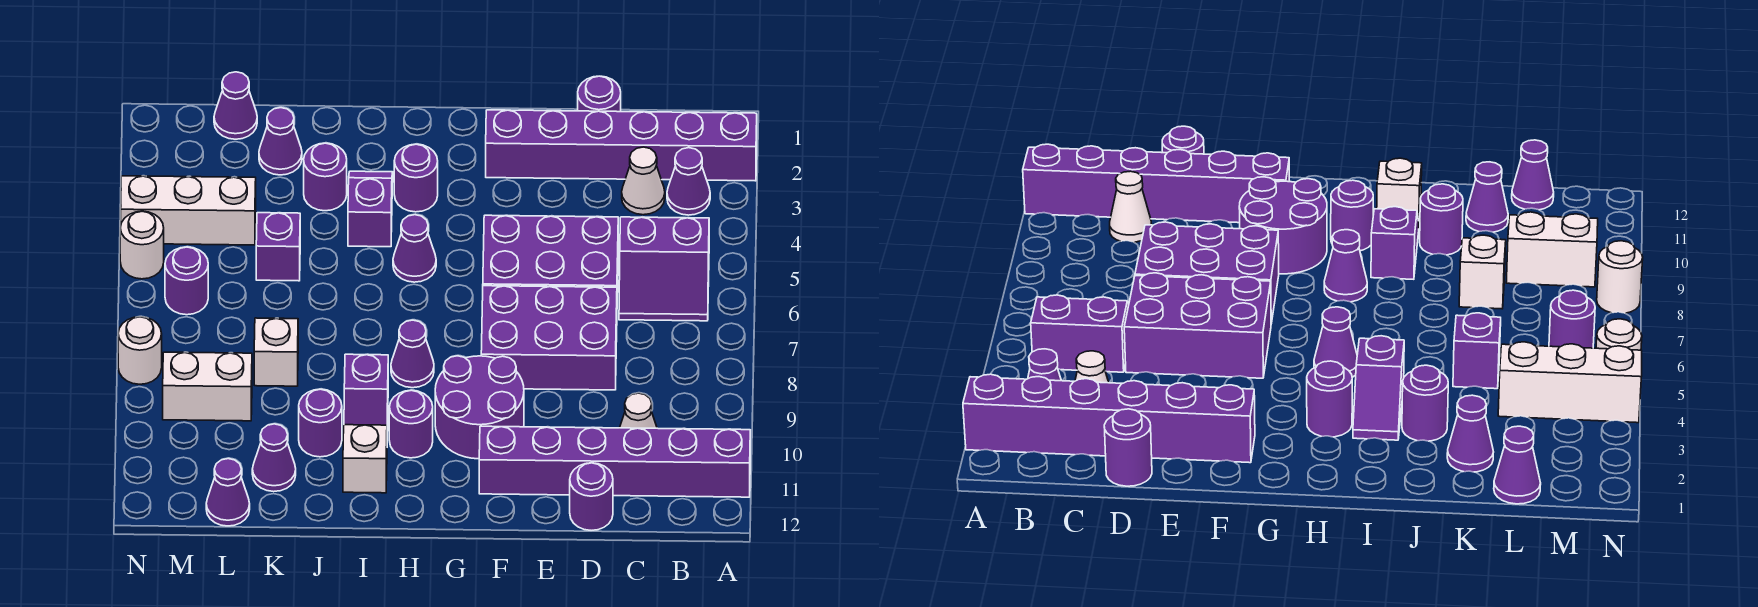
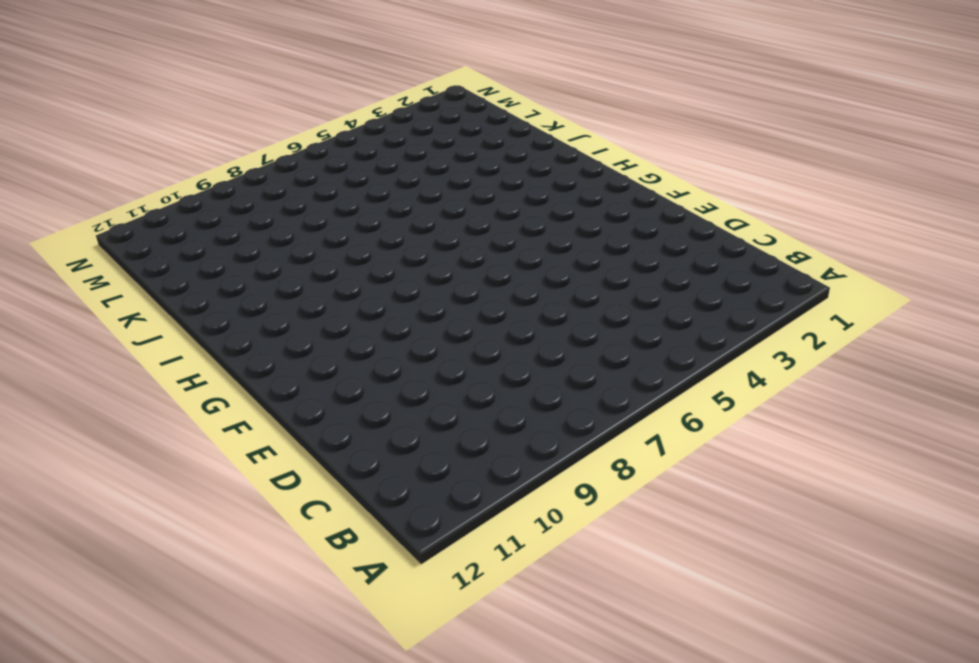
none -> purple 1x6 brick [486,110,757,181]
none -> purple 1x6 brick [479,426,750,497]
none -> purple 1x1 cone [667,148,710,215]
none -> purple 2x2 slope [619,217,709,321]

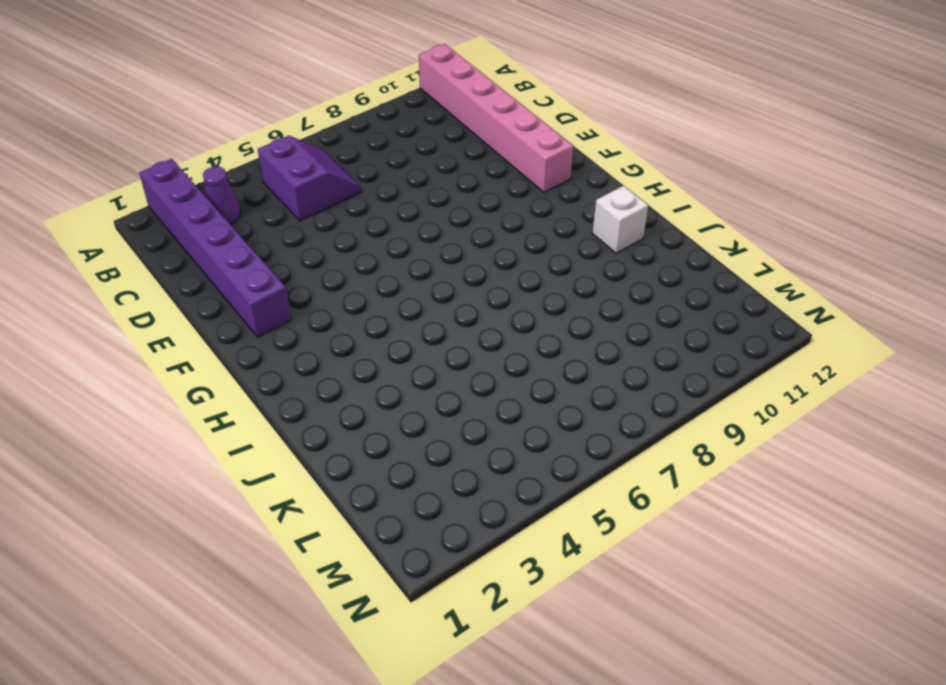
pink 1x6 brick [419,44,573,192] -> purple 1x6 brick [479,426,750,497]
none -> white 1x1 cone [622,147,665,215]
none -> white 1x1 cone [620,393,657,428]
none -> purple 1x1 round brick [578,76,621,112]
none -> purple 2x3 brick [483,215,618,292]

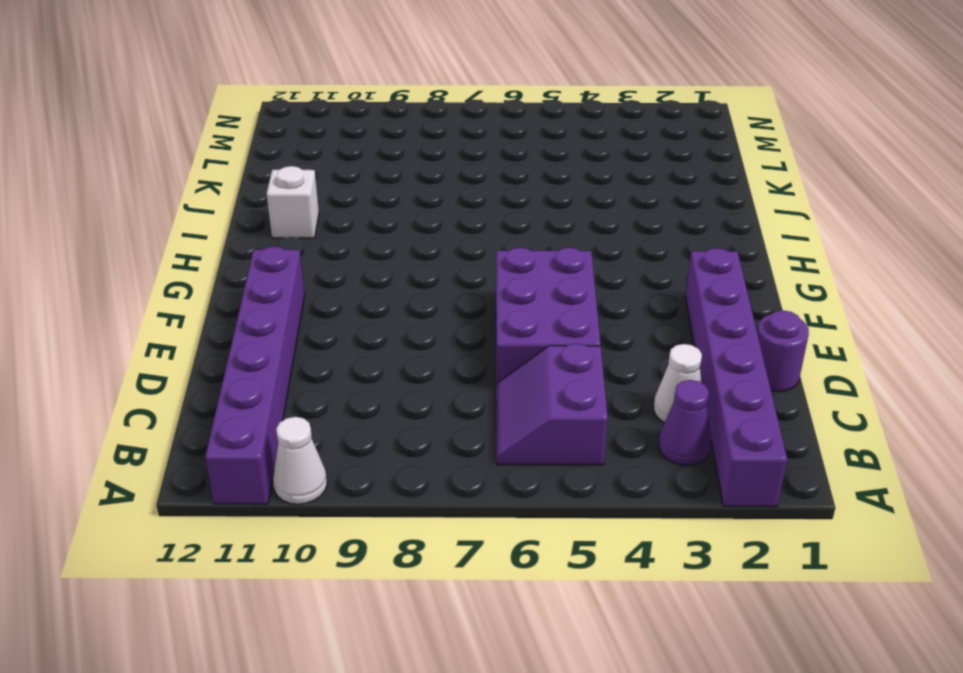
white 1x1 cone [273,417,327,504] -> white 1x1 cone moved to [620,393,657,428]
none -> purple 2x3 brick [481,286,617,390]
none -> purple 1x1 round brick [570,463,613,530]
none -> purple 2x2 round brick [435,356,524,459]
none -> purple 1x1 round brick [394,144,438,212]

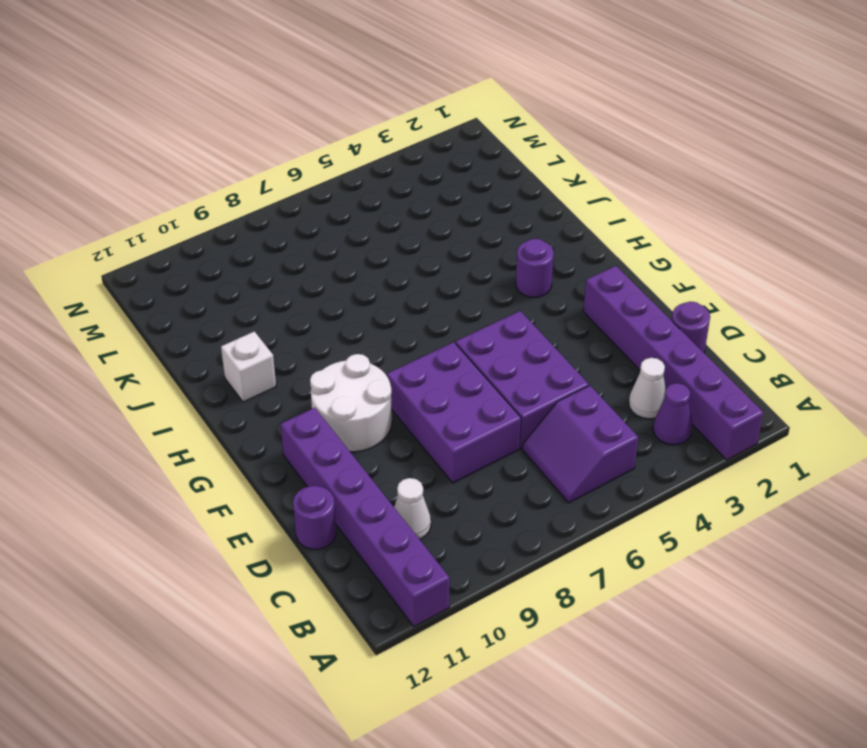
white 2x2 round brick [310,354,392,452] -> purple 2x2 round brick [435,356,524,459]
none -> purple 1x1 cone [393,215,436,282]
none -> purple 1x1 cone [391,320,434,388]
none -> purple 1x1 round brick [389,390,433,458]
none -> purple 1x2 slope [348,171,393,247]

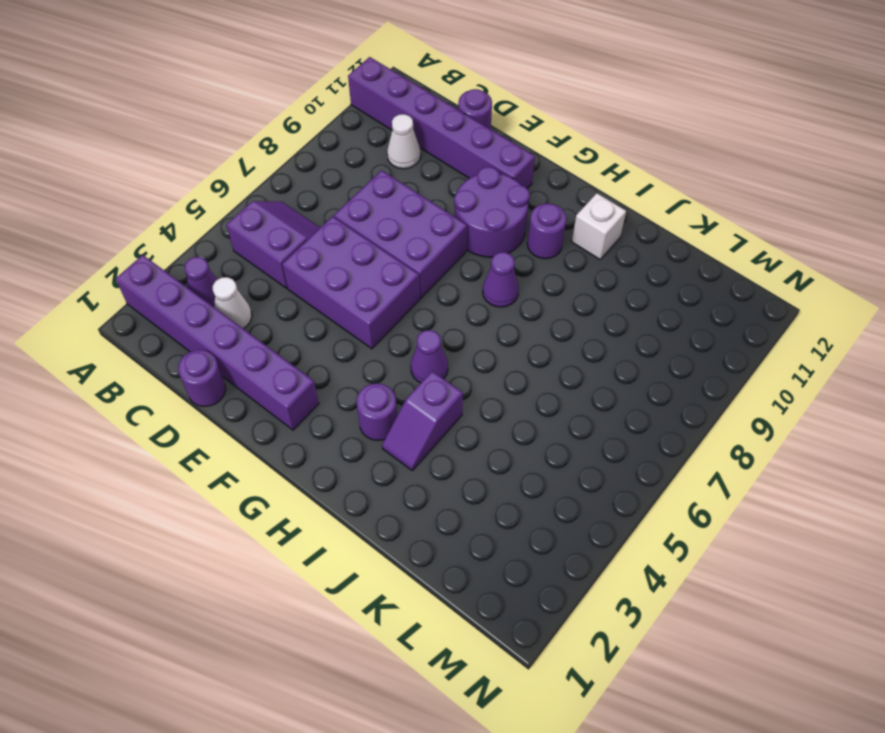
none -> purple 1x2 slope [344,354,388,431]
none -> purple 1x1 round brick [304,143,347,211]
none -> purple 1x1 round brick [299,389,342,457]
none -> purple 1x1 cone [259,108,302,175]

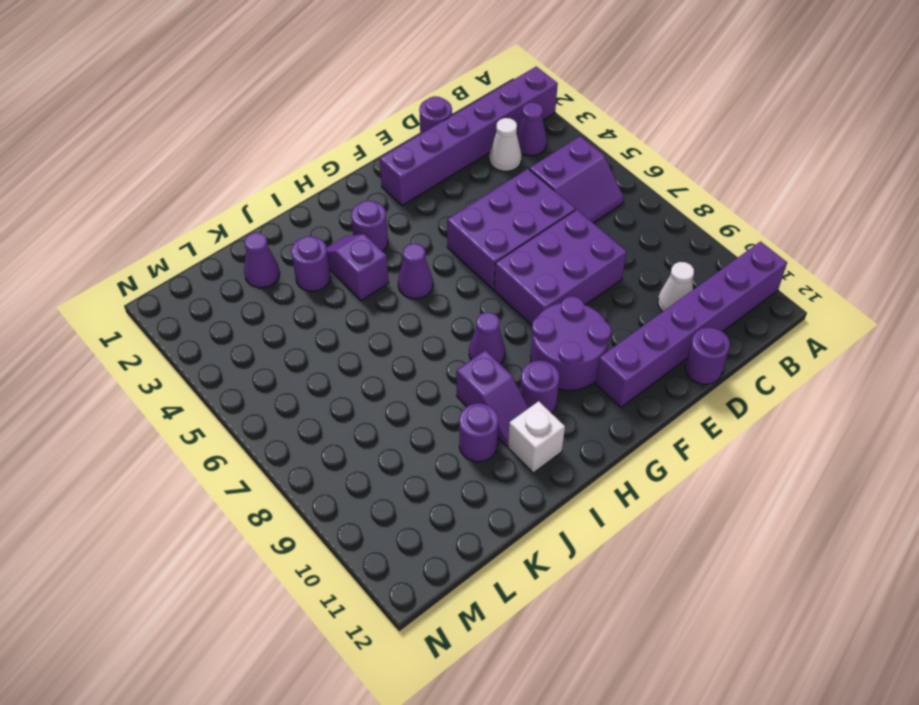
none -> purple 1x1 brick [256,213,300,281]
none -> white 1x1 brick [254,318,298,386]
none -> purple 1x1 cone [252,424,296,492]
none -> purple 1x1 cone [214,72,257,139]

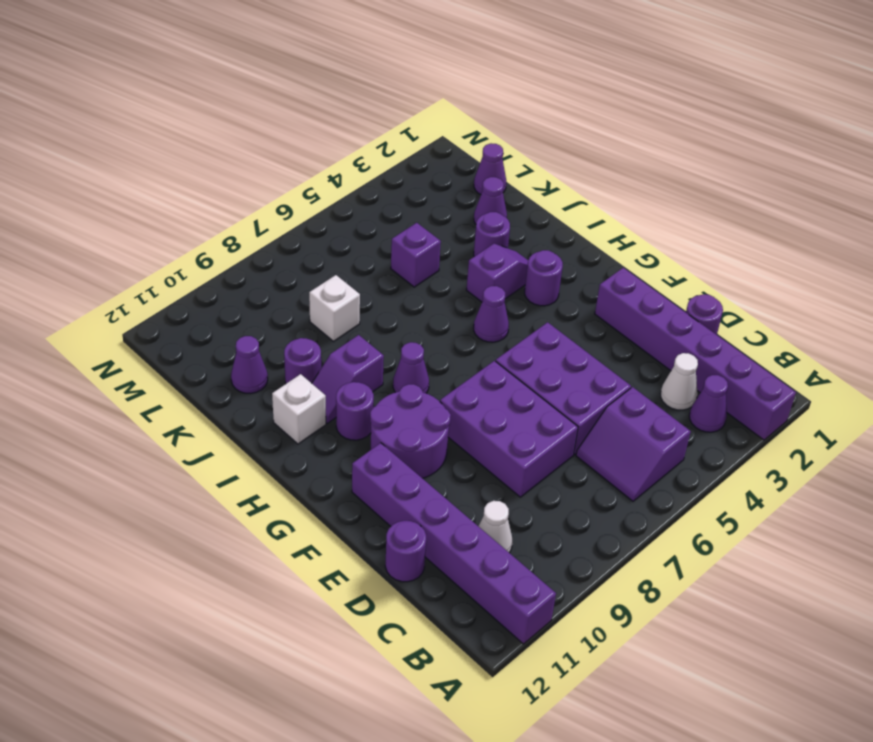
none -> white 1x3 brick [121,176,256,245]
none -> white 1x2 brick [163,352,252,421]
none -> purple 1x1 cone [206,459,250,526]
none -> purple 1x1 round brick [165,247,208,315]

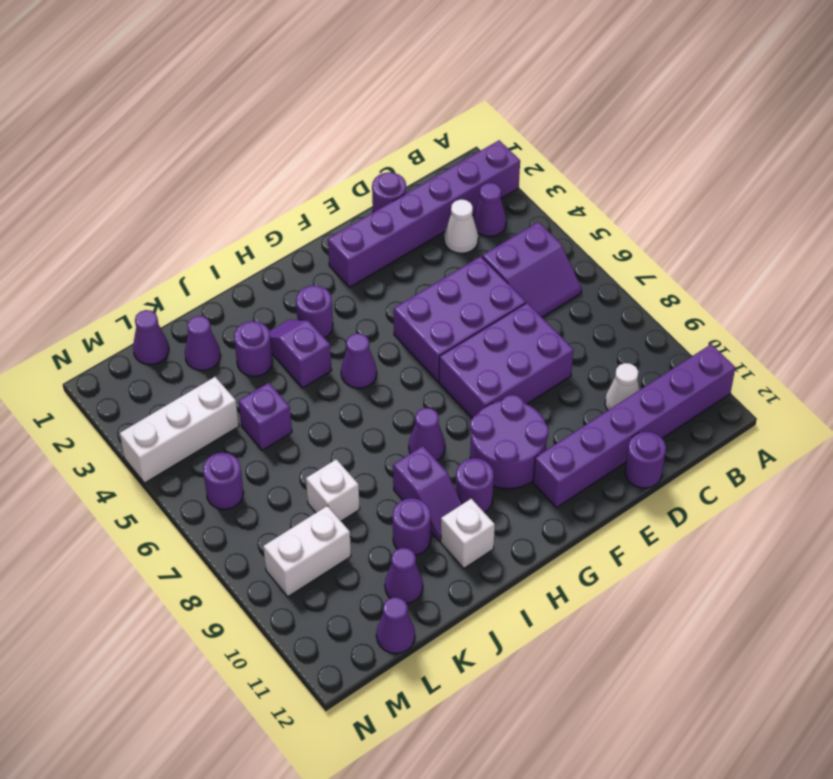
none -> white 1x1 round brick [120,211,164,279]
none -> white 1x1 round brick [118,317,162,384]

